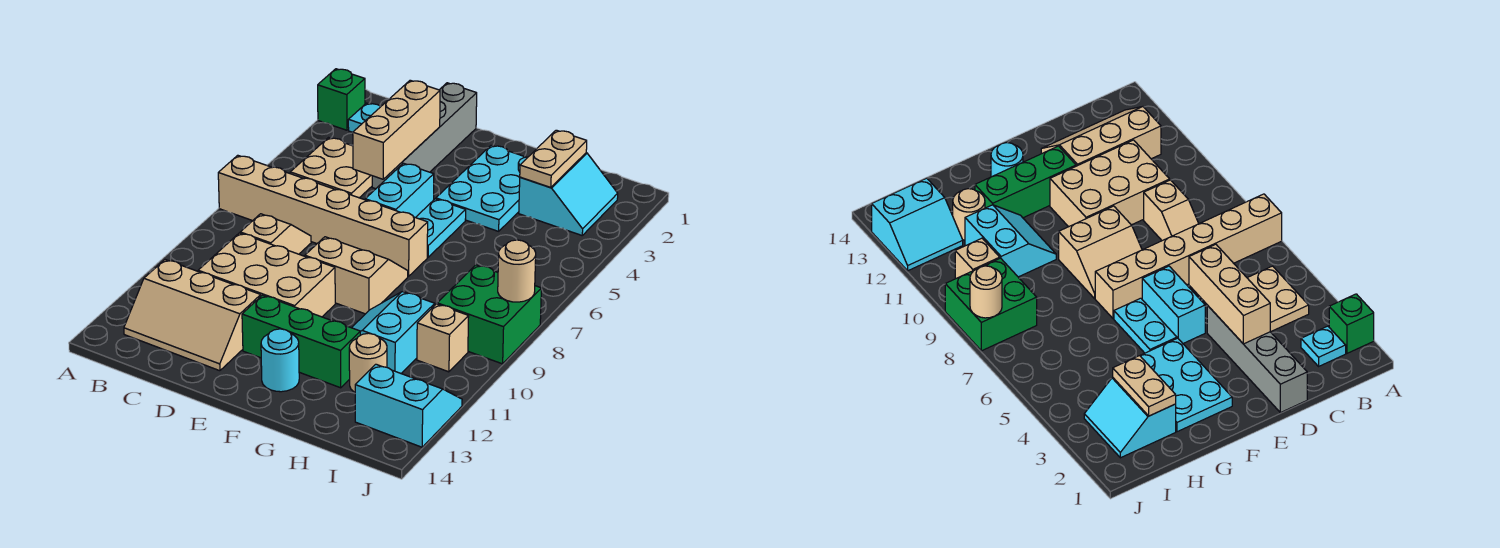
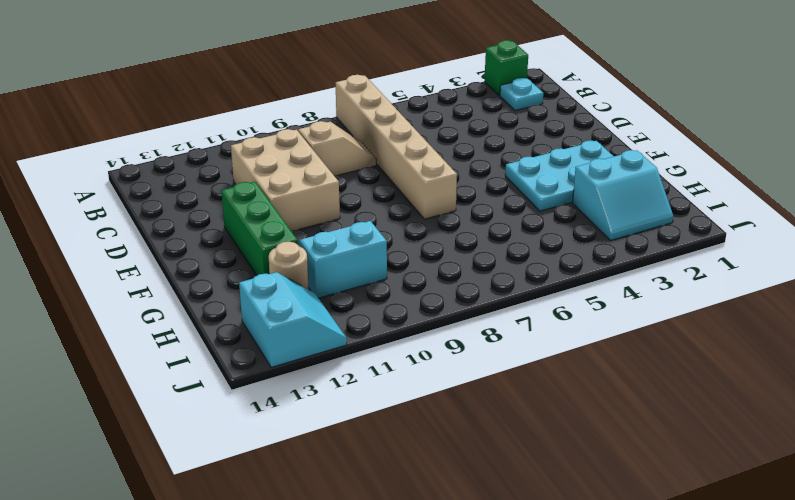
none -> tan 2x2 plate [290,138,372,198]
none -> tan 2x3 slope [124,260,261,371]
none -> grey 1x4 brick [372,83,477,189]

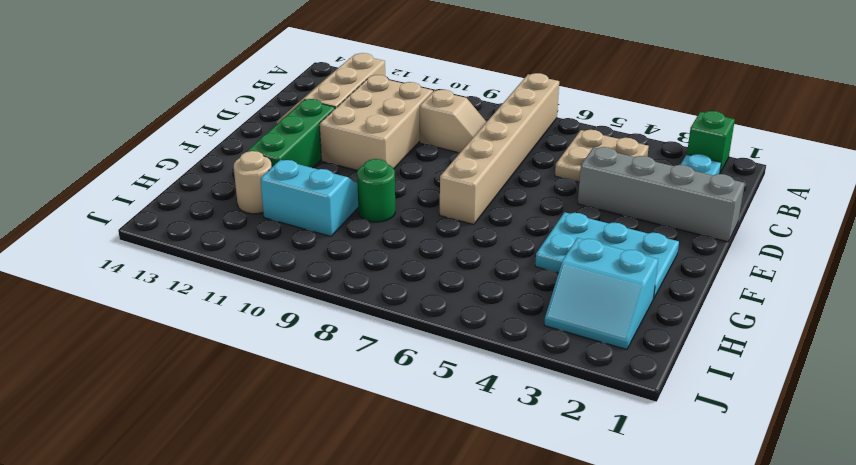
green 1x1 round brick [357,159,395,222] -> none
none -> cyan 1x2 brick [365,163,434,217]
none -> tan 2x2 slope [305,237,408,314]
none -> cyan 1x2 plate [416,199,466,257]

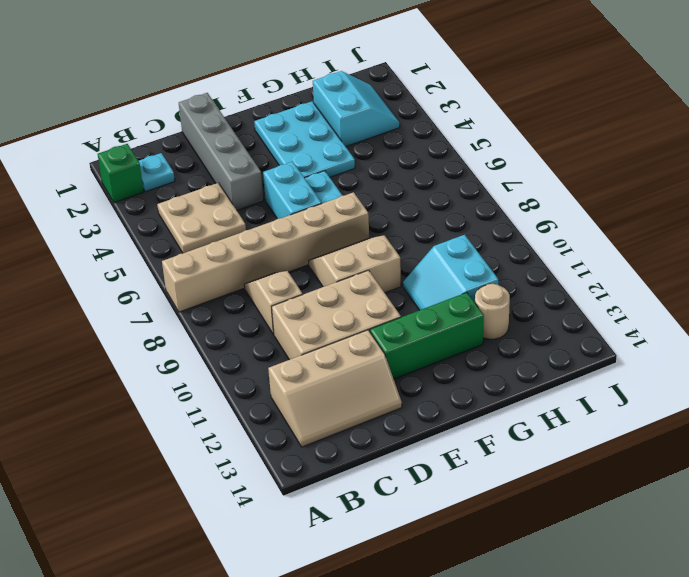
none -> cyan 1x1 round brick [261,329,299,392]
none -> green 2x2 brick [437,265,541,364]
none -> tan 1x1 brick [417,304,469,372]

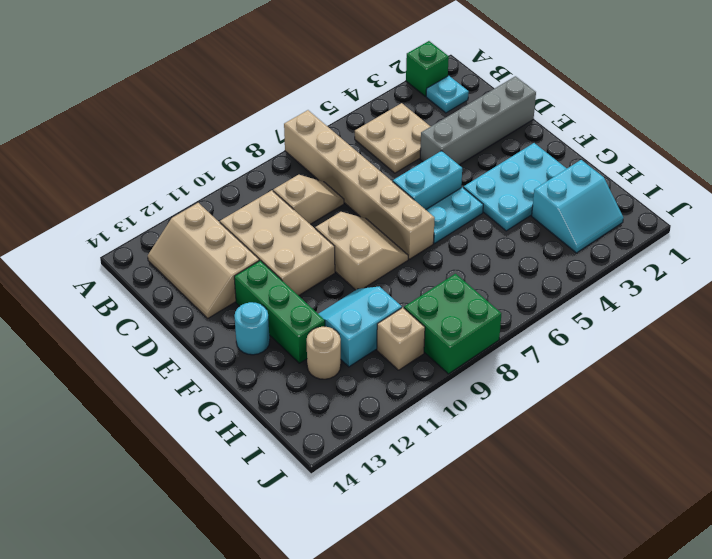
none -> cyan 2x2 slope [355,364,462,447]
none -> tan 1x3 brick [353,80,440,179]
none -> tan 1x2 plate [520,130,587,187]

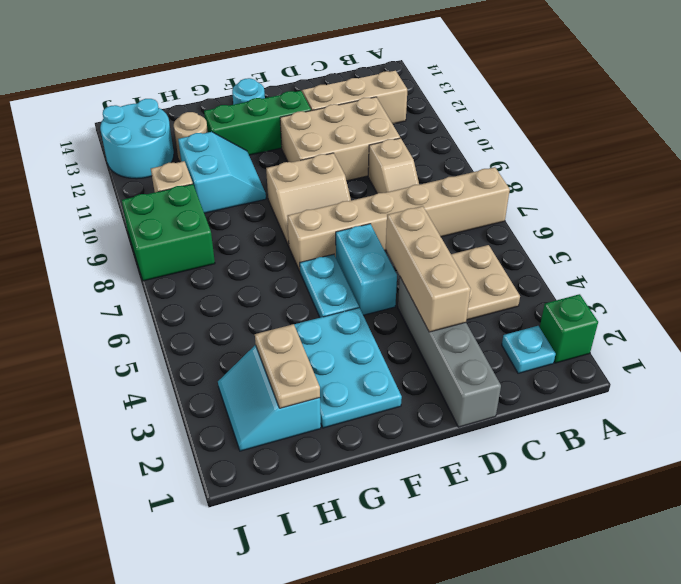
cyan 2x2 round brick [100,99,174,179] -> cyan 2x2 slope [355,364,462,447]
none -> tan 1x1 round brick [498,240,536,302]

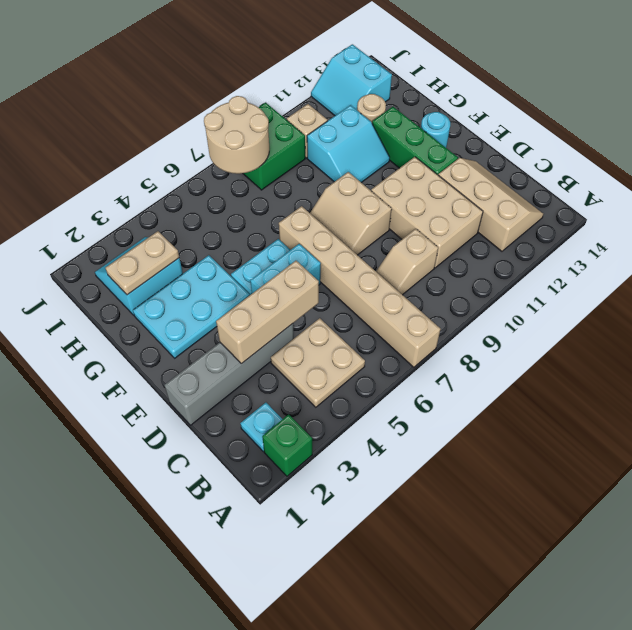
tan 2x2 round brick [204,96,269,174] -> tan 1x1 round brick [498,240,536,302]

